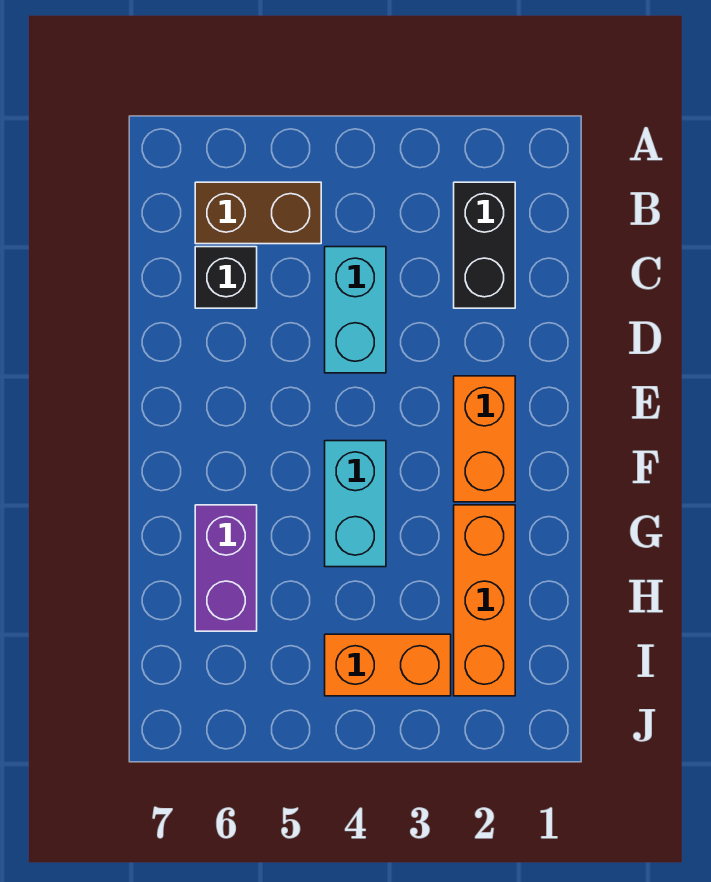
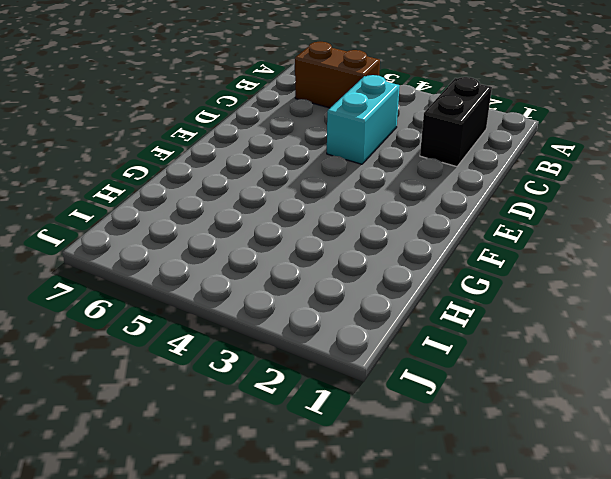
none -> black 1x1 brick [195,247,257,308]
none -> orange 1x2 brick [454,376,515,502]

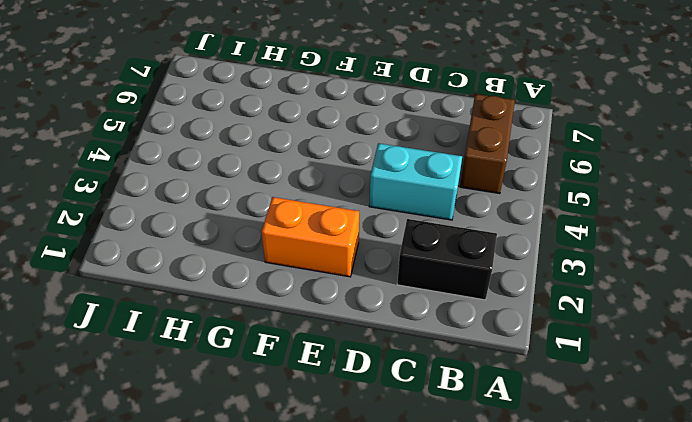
none -> black 1x1 brick [195,247,257,308]
none -> cyan 1x2 brick [325,441,386,567]

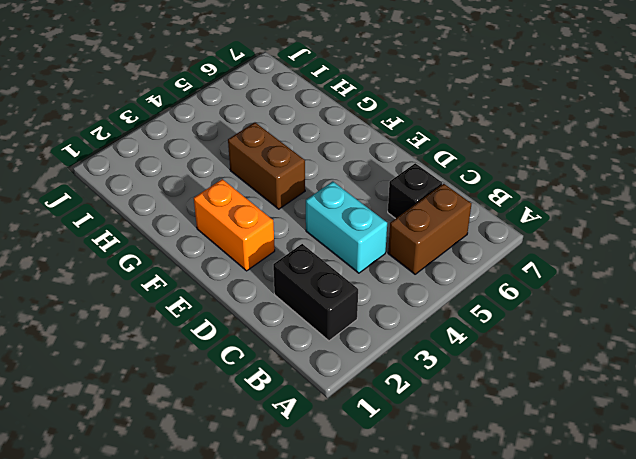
brown 1x2 brick [228,122,305,209] -> cyan 1x2 brick [325,441,386,567]
none -> orange 1x3 brick [454,505,515,696]
none -> purple 1x2 brick [195,505,257,631]

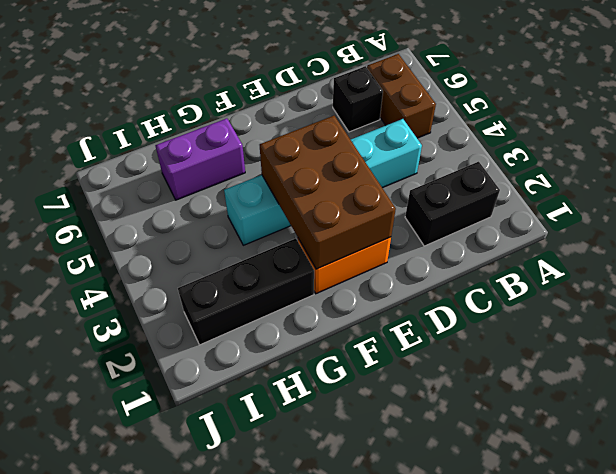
brown 2x3 brick [260,116,396,269] -> none
black 1x3 brick [178,238,314,345] -> orange 1x3 brick [454,505,515,696]
none -> orange 1x2 brick [325,634,451,696]

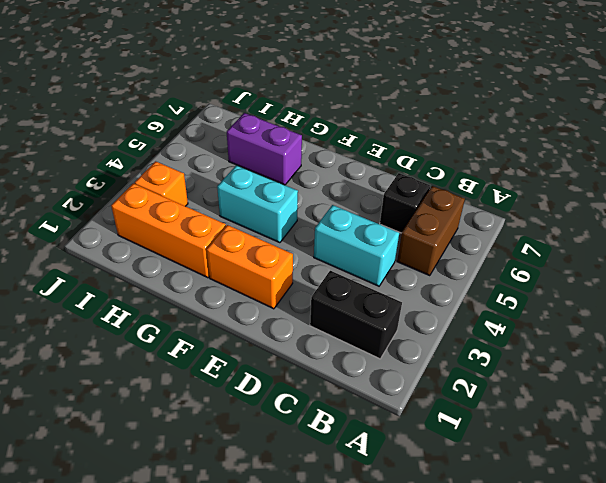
orange 1x1 brick [134,161,188,206] -> orange 1x2 brick [325,634,451,696]

